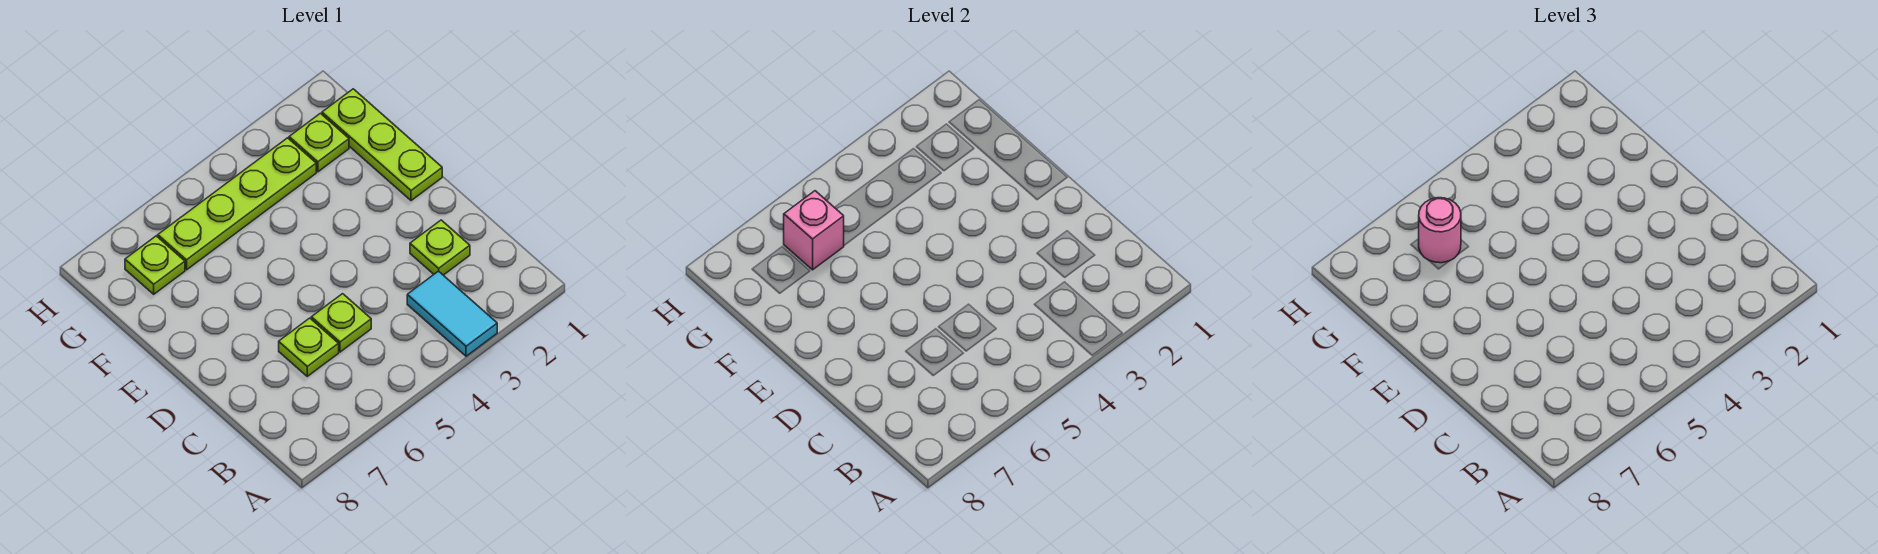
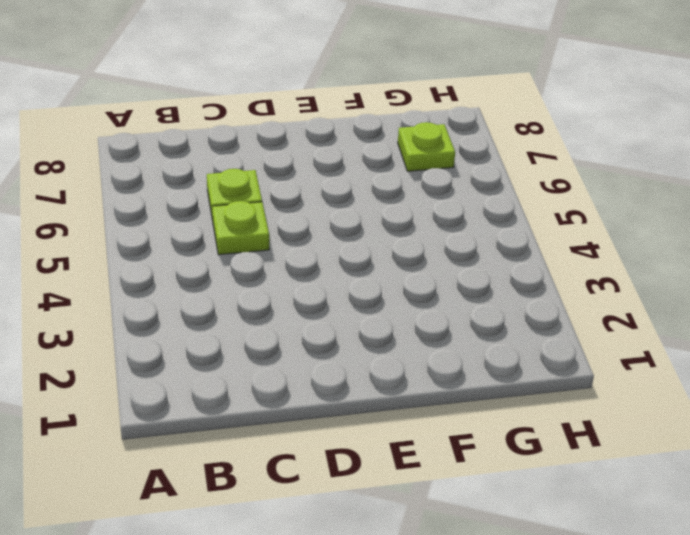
none -> cyan 1x2 tile [407,271,497,356]
none -> lime 1x1 plate [410,220,470,275]

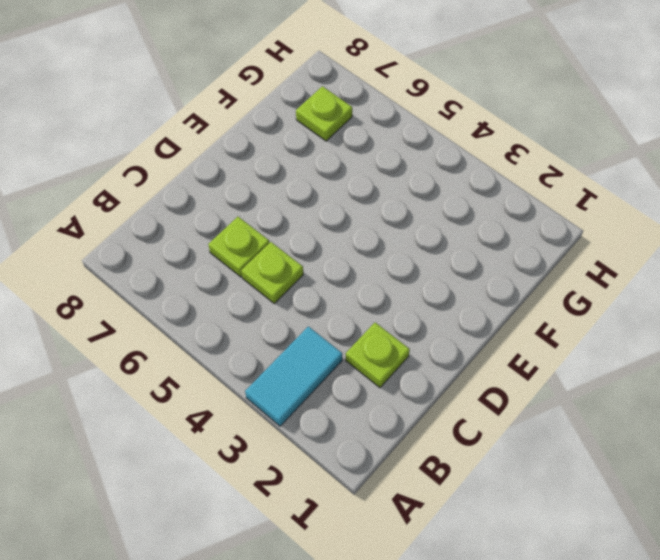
none -> lime 1x3 plate [322,89,442,201]
none -> lime 1x1 plate [289,113,349,172]

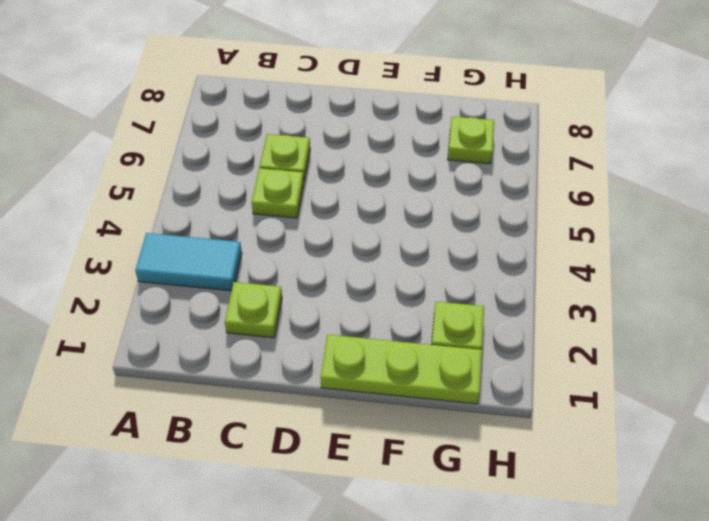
none -> lime 1x4 plate [158,138,316,270]
none -> pink 1x1 brick [784,191,844,270]

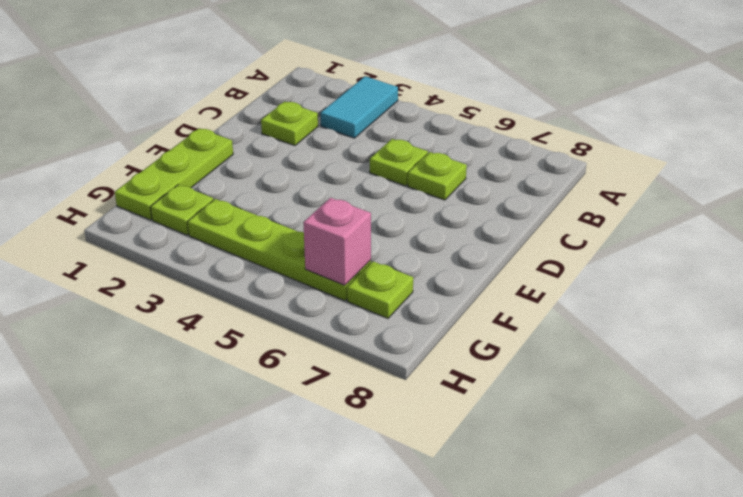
none -> pink 1x1 round brick [1419,198,1461,263]

